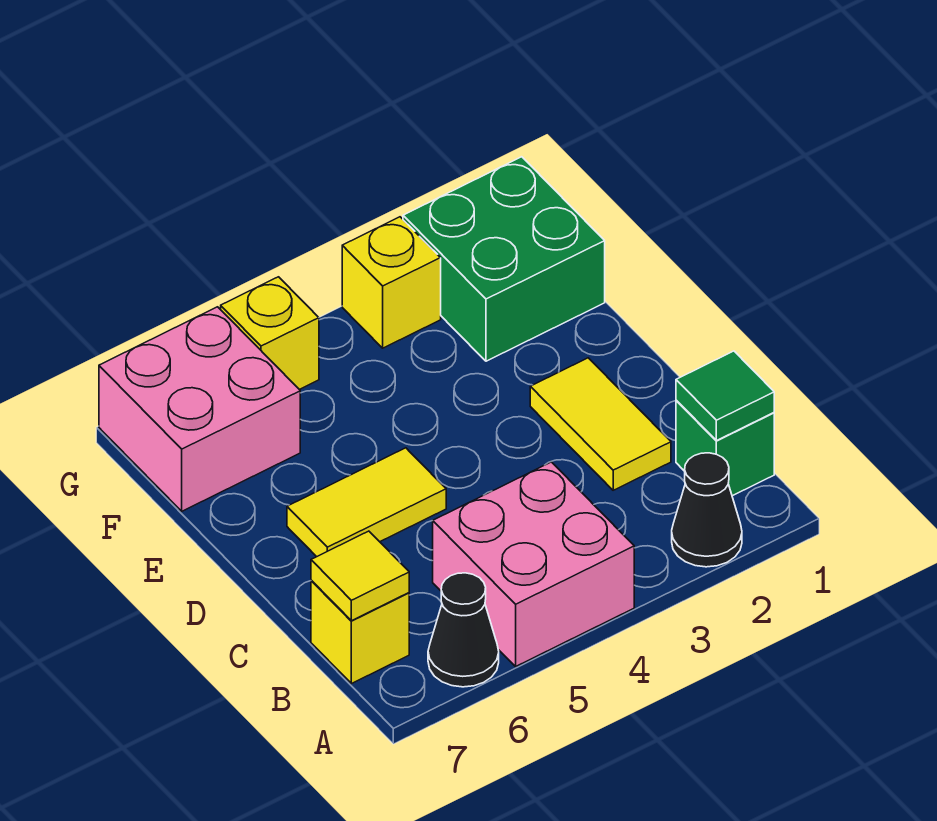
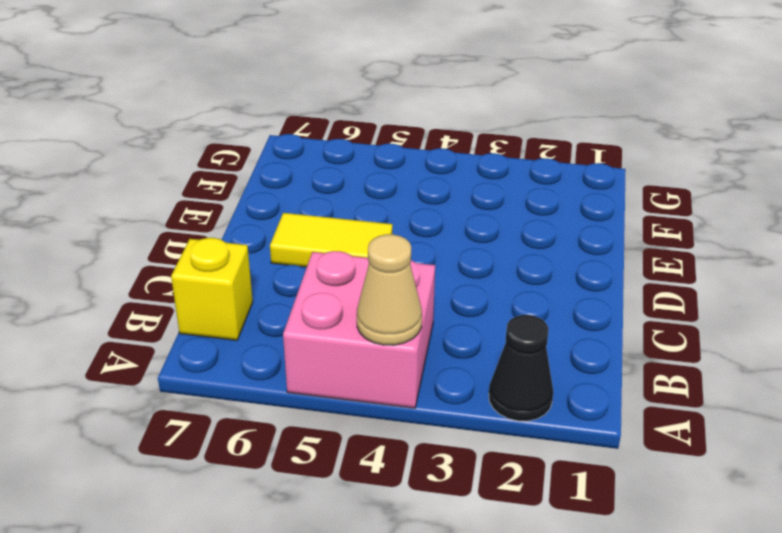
tan 1x1 cone [357,234,422,345] -> none
none -> black 1x1 cone [428,573,499,687]
none -> green 1x1 brick [676,400,774,496]
none -> yellow 1x2 tile [530,358,671,490]

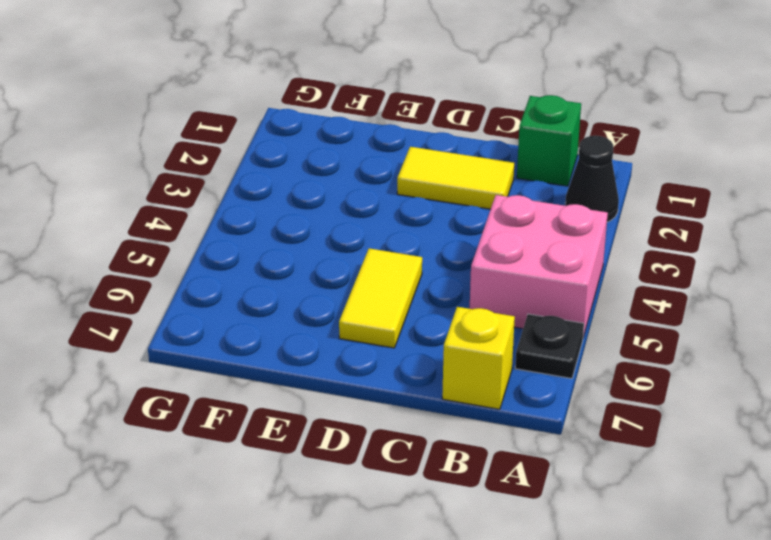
black 1x1 plate [515,314,584,378] -> black 1x1 cone [428,573,499,687]
none -> green 2x2 brick [403,157,605,361]
none -> pink 2x2 brick [99,307,300,511]
none -> yellow 1x1 brick [342,217,441,348]

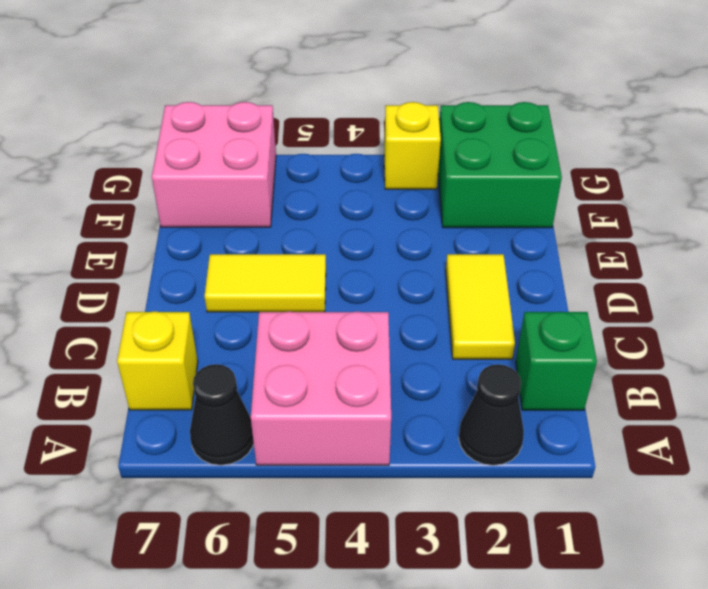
none -> yellow 1x1 brick [221,277,319,390]
none -> green 1x1 tile [676,351,774,441]
none -> yellow 1x1 tile [311,531,409,621]

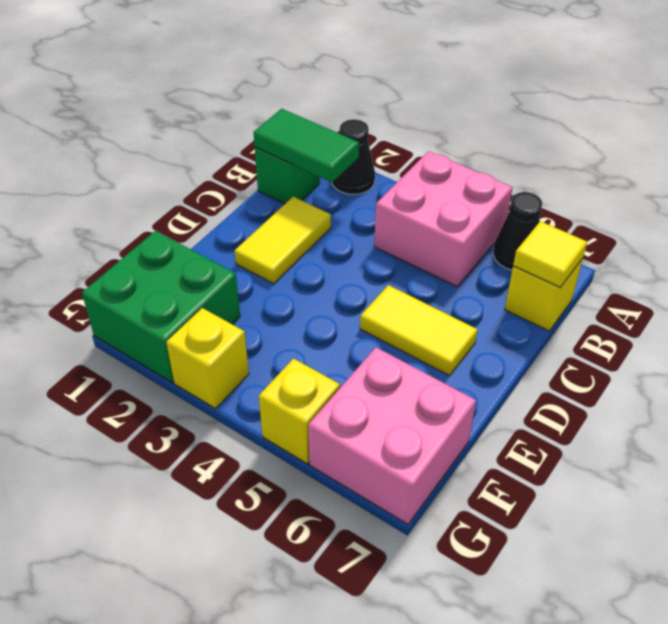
green 1x2 tile [254,109,359,182] -> green 1x1 tile [676,351,774,441]

